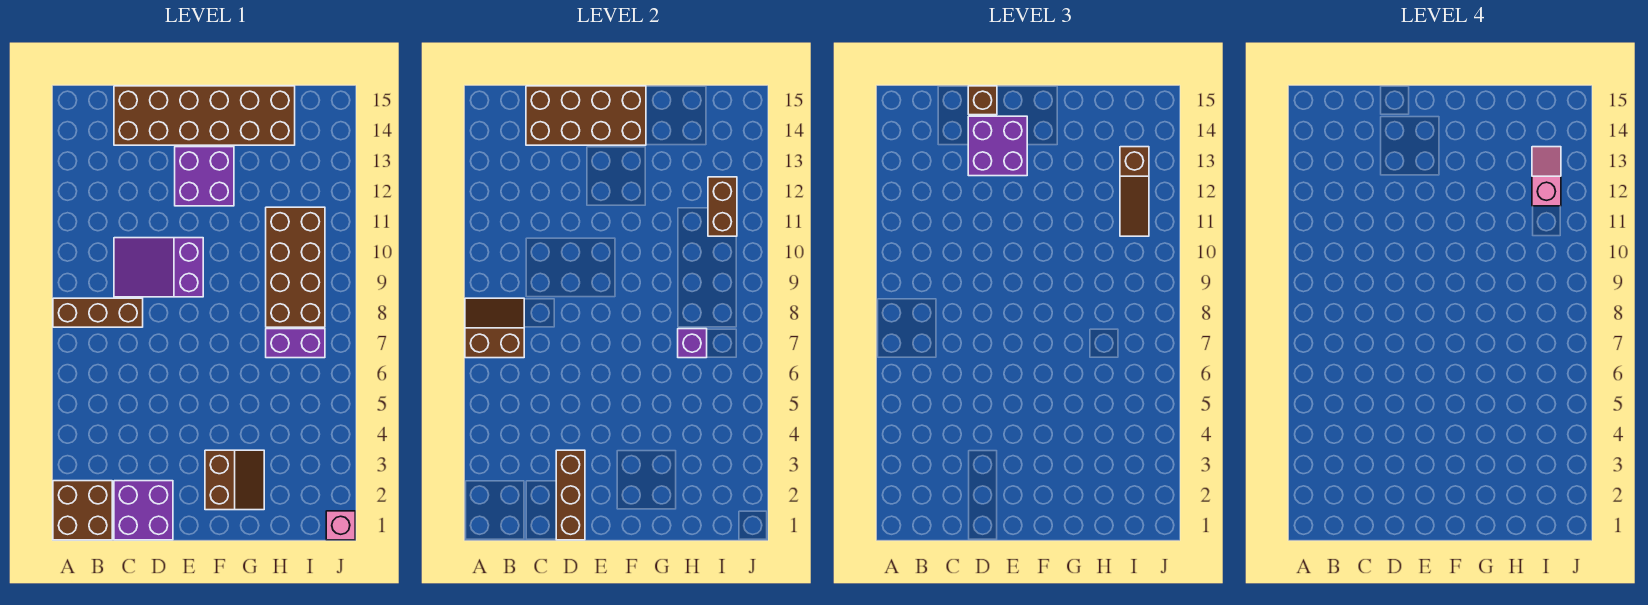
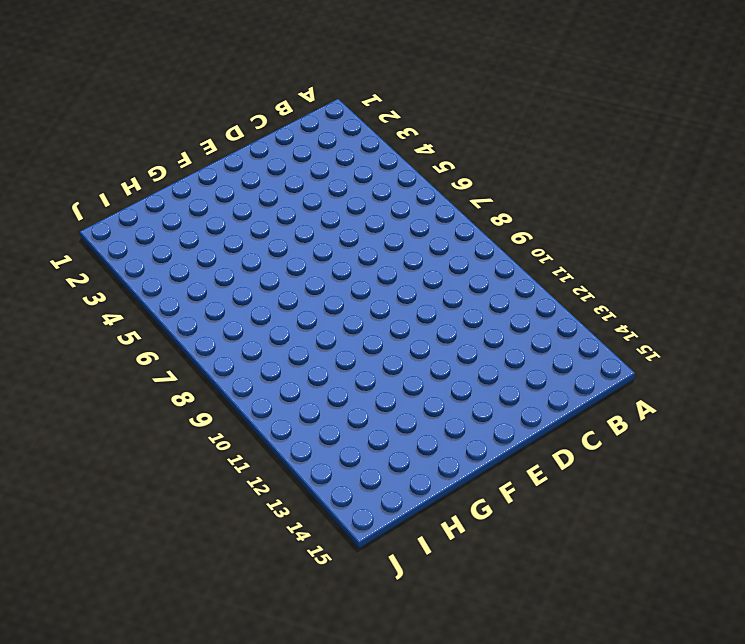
none -> brown 2x2 brick [53,481,112,540]
none -> brown 1x3 brick [53,298,143,327]
none -> purple 2x2 brick [114,481,173,540]

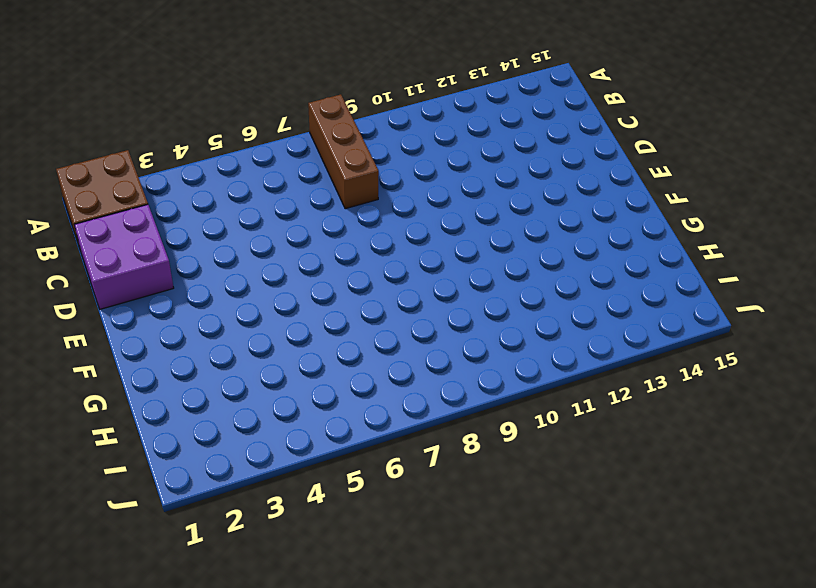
none -> purple 2x3 slope [114,238,203,297]
none -> brown 2x6 brick [114,86,295,145]
none -> purple 2x2 brick [175,147,234,206]

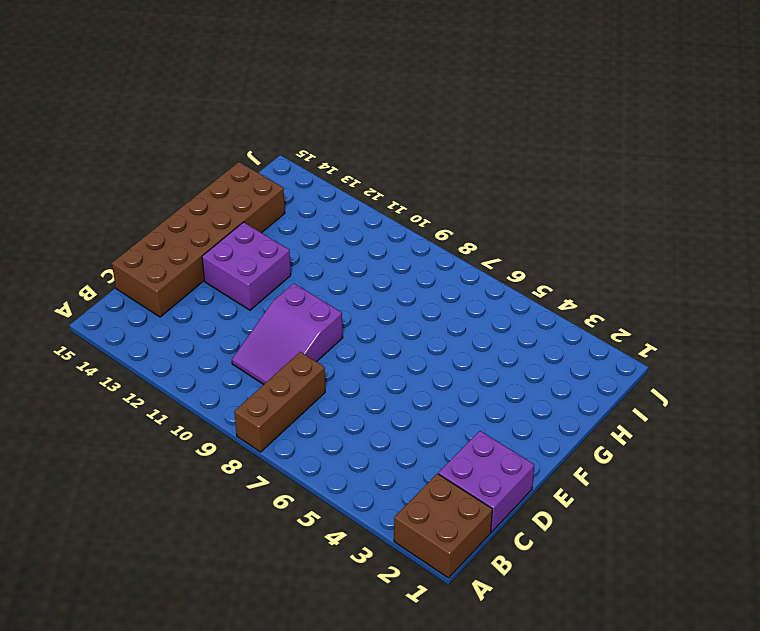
none -> brown 2x2 slope [205,450,264,510]
none -> purple 1x2 brick [266,329,325,358]
none -> brown 2x4 brick [266,207,325,327]

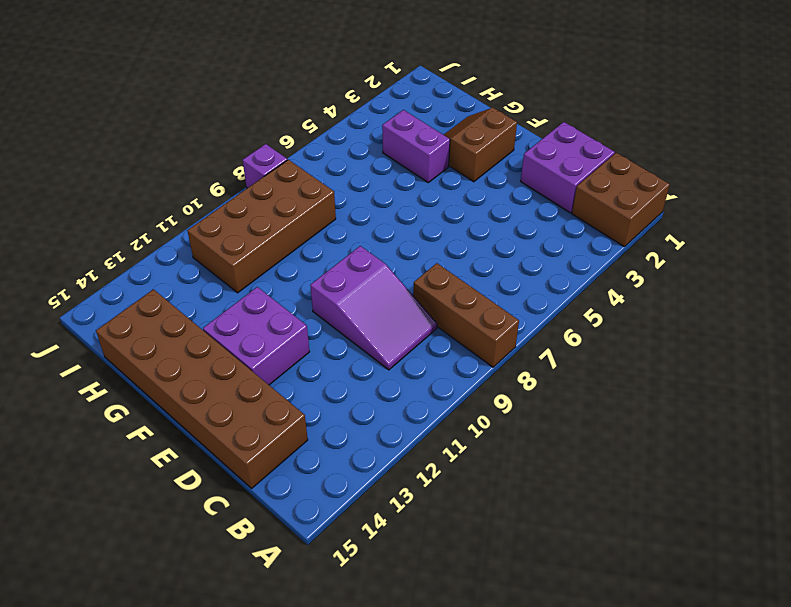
purple 1x2 brick [382,110,450,182] -> purple 1x2 brick moved to [266,329,325,358]
purple 1x1 brick [243,144,287,188] -> purple 1x1 brick moved to [678,329,707,358]
none -> pink 1x1 brick [326,511,355,540]
none -> brown 2x2 slope [465,298,524,358]
none -> brown 2x4 brick [526,86,646,145]

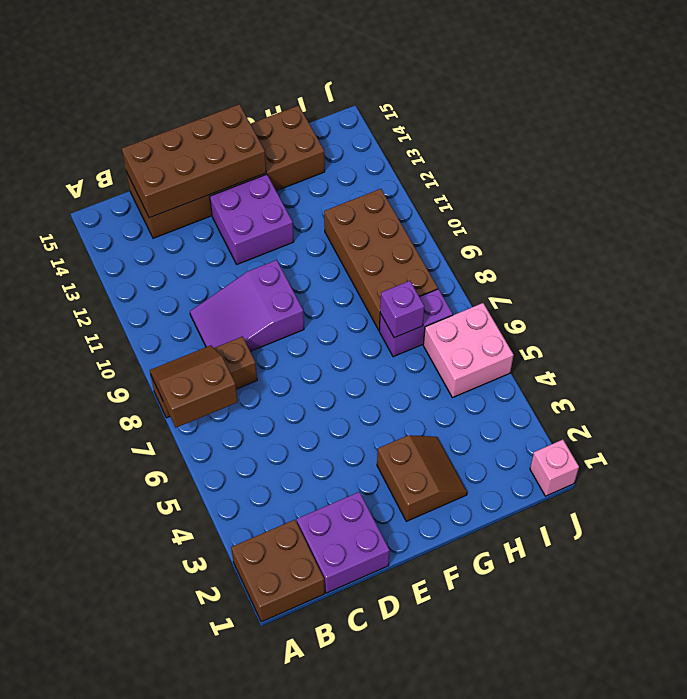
pink 2x2 brick [423,303,514,398] -> none
none -> brown 1x3 brick [556,450,585,540]
none -> brown 1x2 brick [708,177,737,236]
none -> purple 2x2 brick [968,116,1027,176]

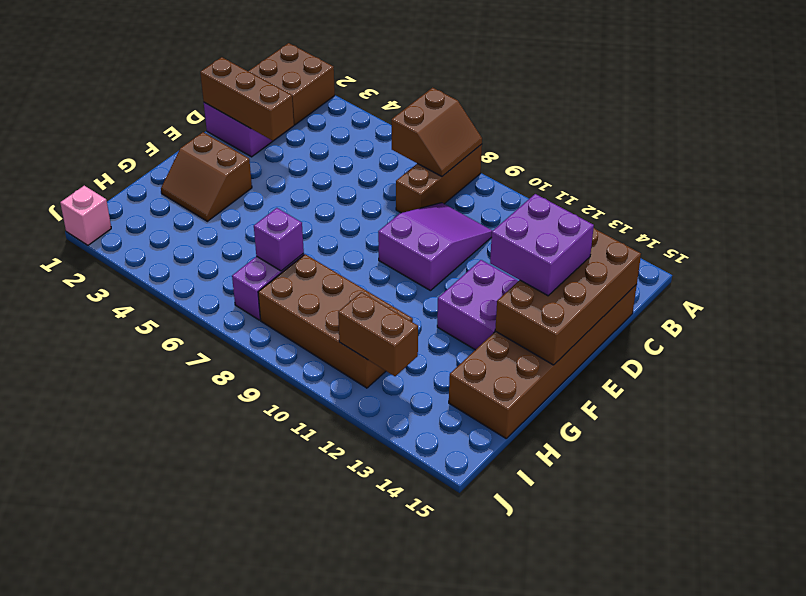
none -> brown 1x1 brick [968,86,997,115]
none -> brown 1x3 slope [1120,147,1149,236]
none -> pink 1x2 slope [1532,147,1561,206]

